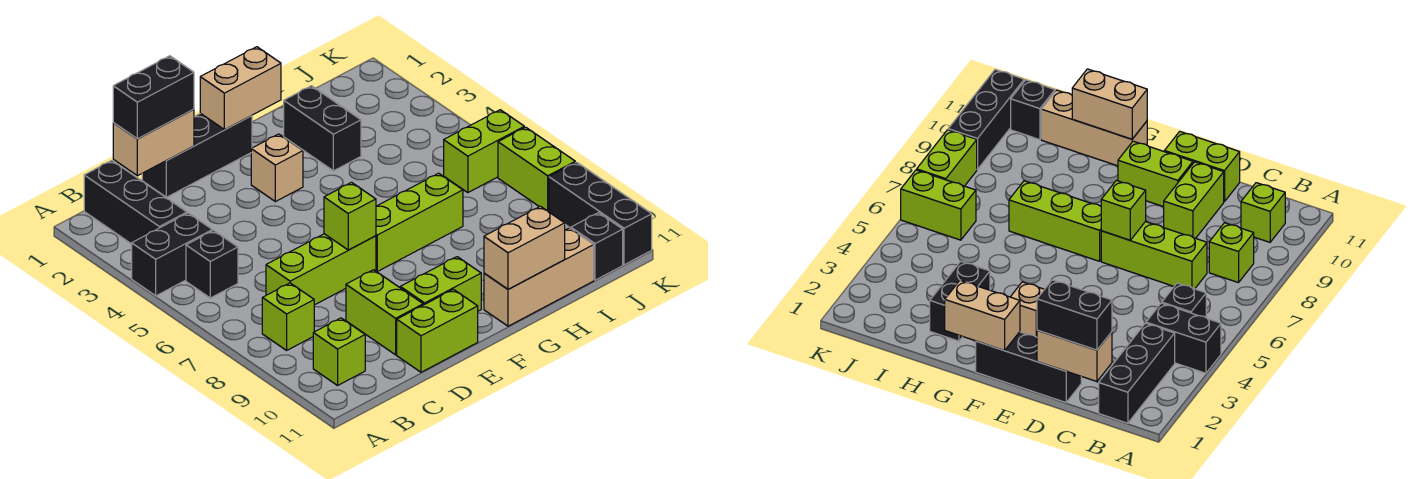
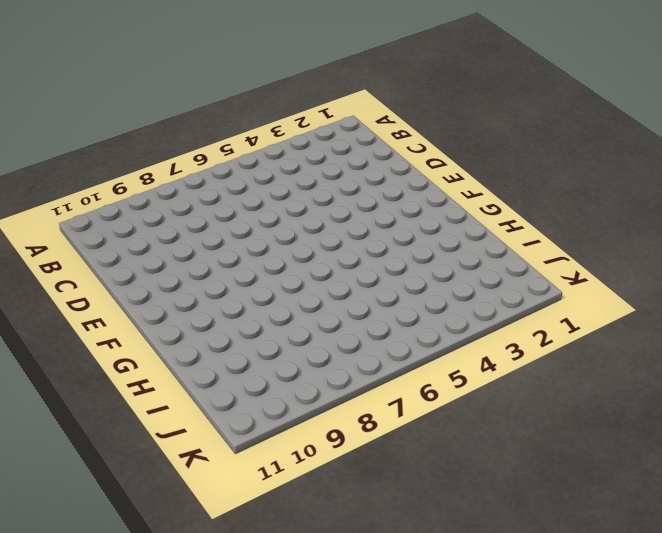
none -> black 1x2 brick [132,213,212,296]
none -> black 1x3 brick [84,161,187,244]
none -> black 1x1 brick [186,230,238,298]

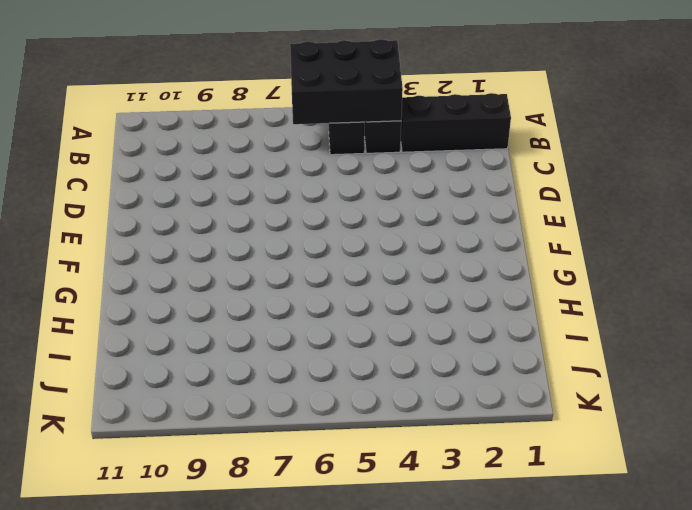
black 2x3 brick [290,39,403,124] -> none
none -> lime 1x1 brick [262,283,314,350]
none -> lime 1x1 brick [313,318,365,385]
none -> lime 1x3 brick [266,234,376,305]

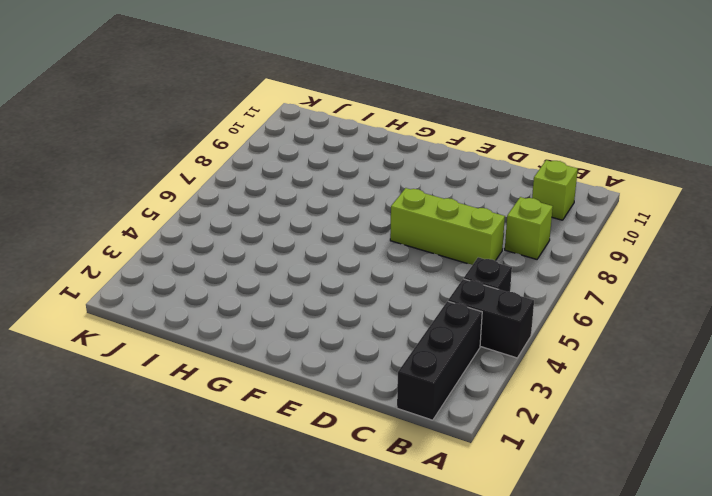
none -> black 1x3 brick [142,113,252,197]
none -> lime 1x2 brick [346,270,423,355]
none -> lime 1x2 brick [397,289,478,372]

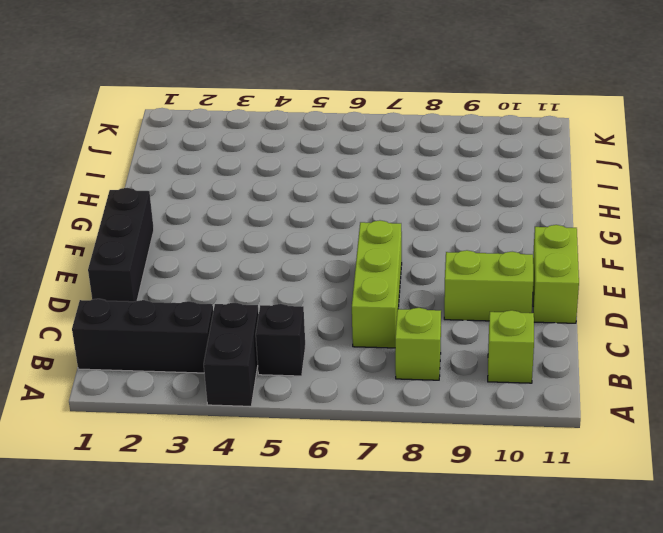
none -> lime 1x2 brick [400,257,481,311]
none -> tan 1x1 brick [251,134,303,202]
none -> lime 1x3 brick [376,173,463,271]

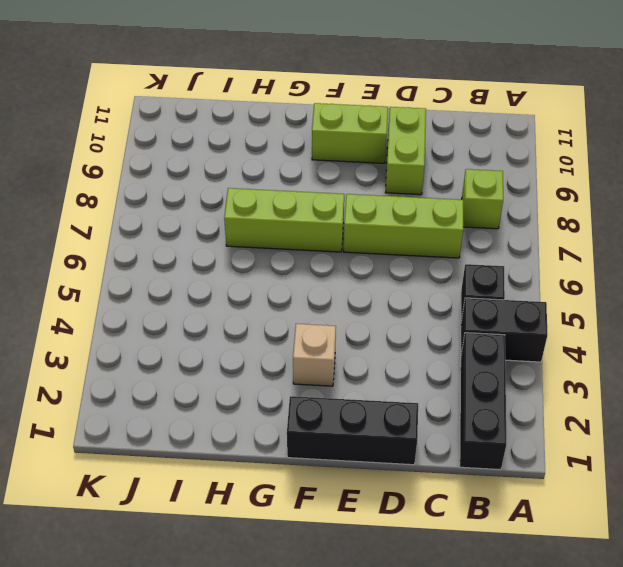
none -> lime 1x1 brick [313,318,365,385]
none -> lime 1x2 brick [397,289,478,372]
none -> tan 1x3 brick [484,228,594,326]

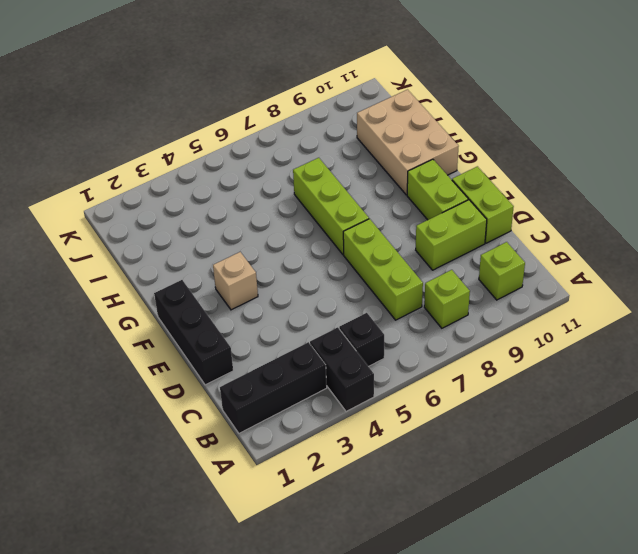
tan 2x3 brick [357,90,459,195] -> tan 1x3 brick [484,228,594,326]
none -> black 1x2 brick [284,86,361,171]
none -> lime 1x2 brick [444,110,524,193]
none -> black 1x1 brick [571,213,623,280]

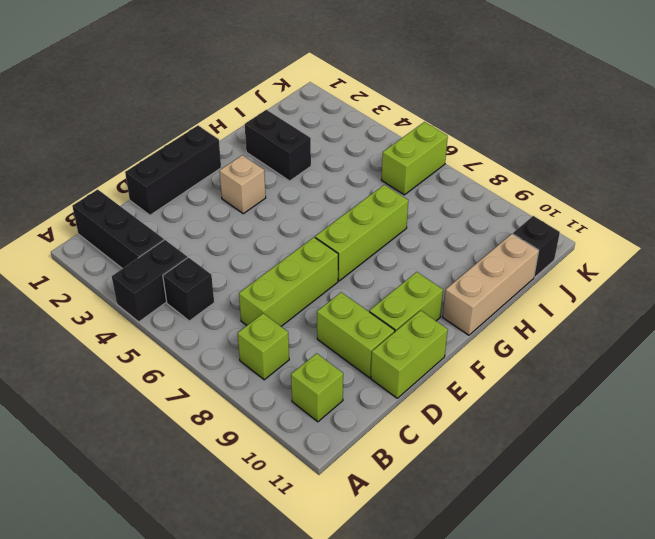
none -> lime 1x2 brick [498,127,575,212]
none -> black 1x3 brick [549,162,652,265]
none -> tan 1x2 brick [113,109,194,176]

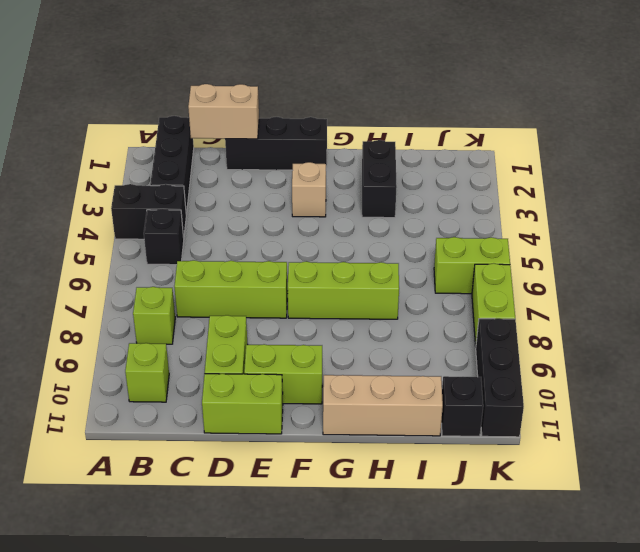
none -> lime 1x1 brick [324,182,376,250]
none -> tan 1x2 brick [200,47,281,130]
none -> tan 1x2 brick [484,206,565,289]

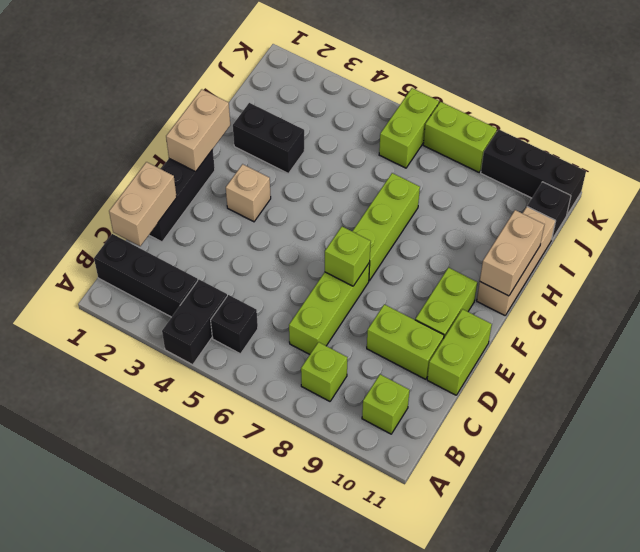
none -> black 1x2 brick [113,56,194,139]

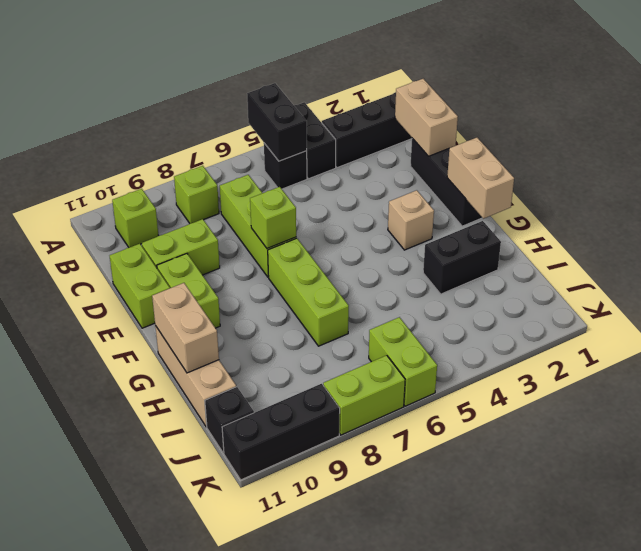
black 1x2 brick [247,83,307,161] -> black 1x2 brick moved to [113,56,194,139]

